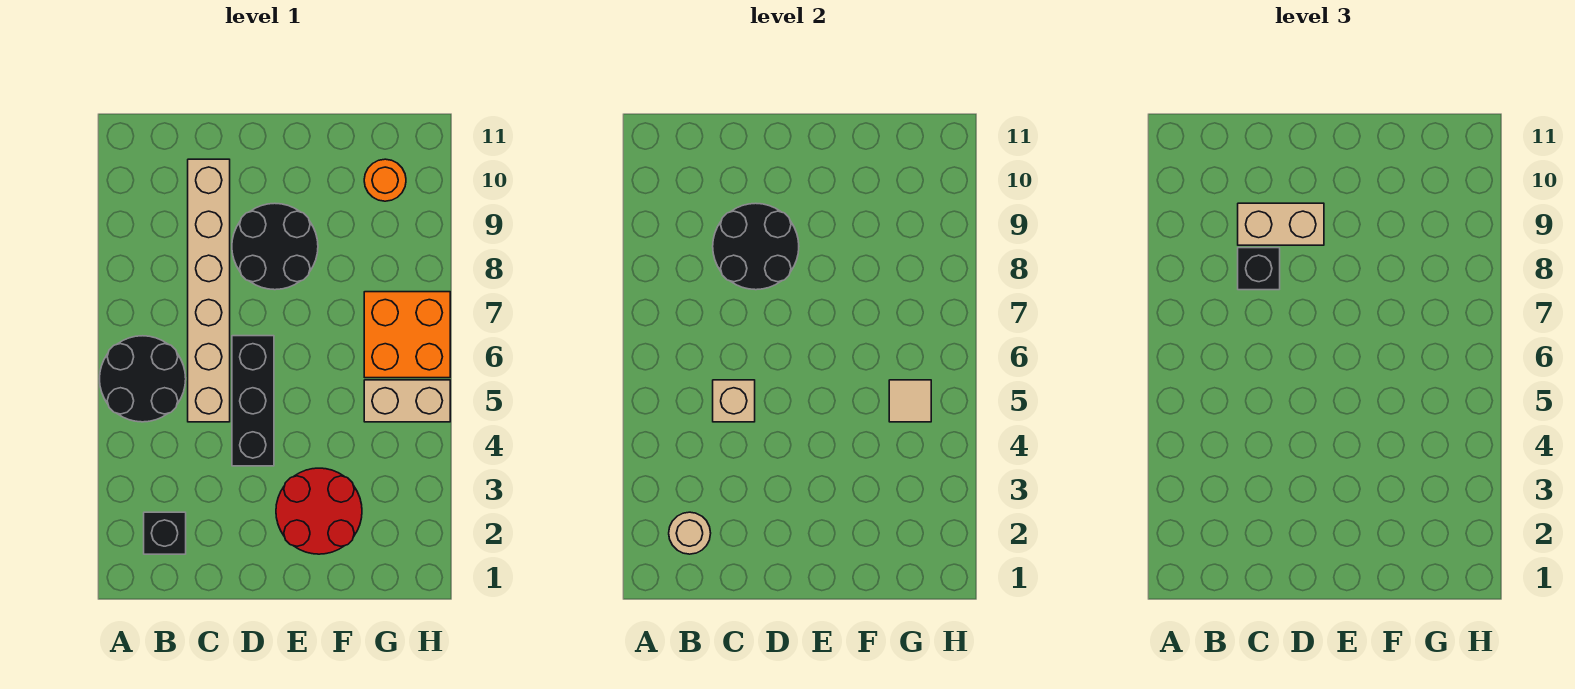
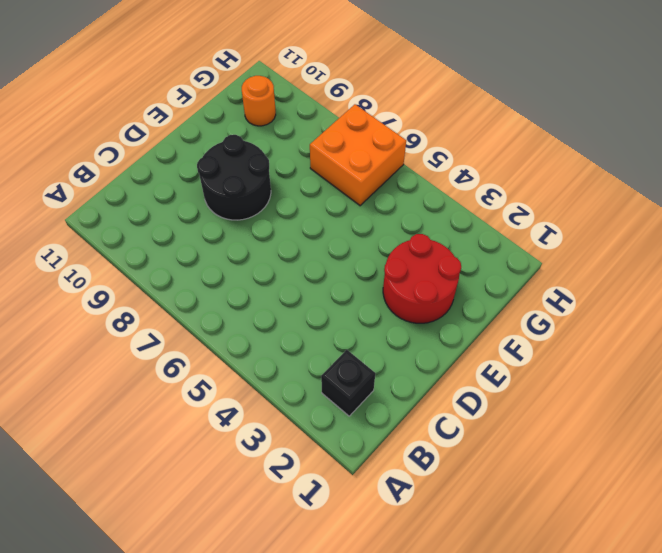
none -> black 2x2 round brick [100,336,186,422]
none -> tan 1x6 brick [188,159,230,422]
none -> black 1x3 brick [232,336,274,466]

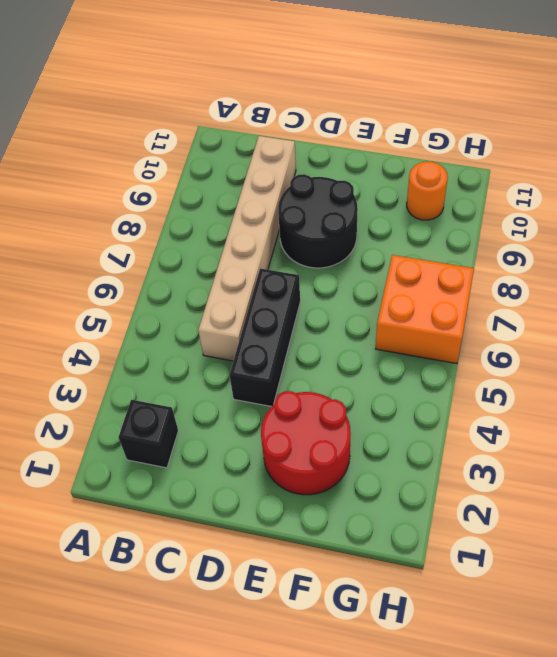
none -> black 2x2 round brick [100,336,186,422]
none -> tan 1x2 brick [364,380,450,422]
none -> tan 1x1 round brick [669,512,711,554]

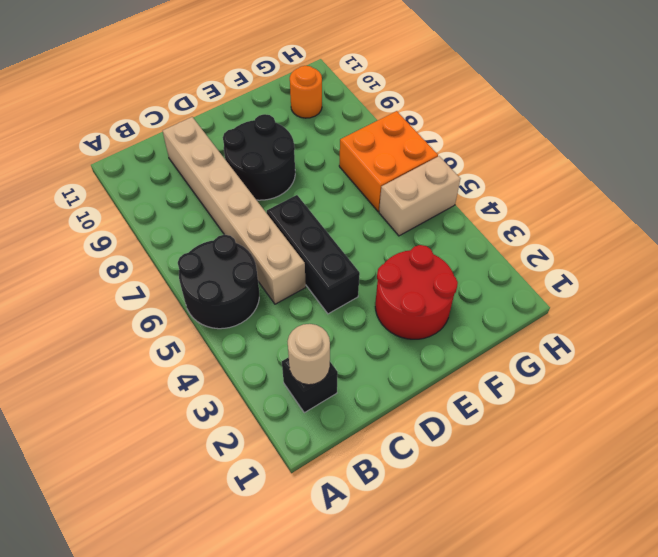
none -> tan 1x1 brick [713,380,755,422]
none -> black 2x2 round brick [713,203,799,290]
none -> tan 1x1 tile [889,380,931,422]

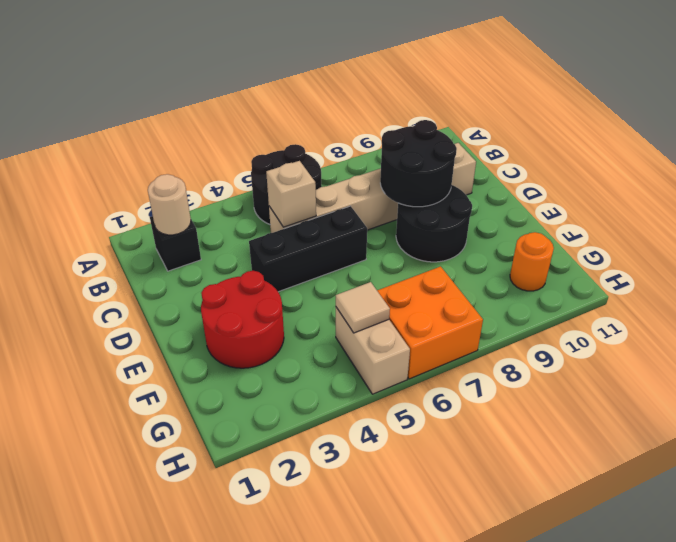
none -> black 1x1 brick [1238,248,1280,290]
none -> tan 1x2 brick [1238,203,1324,245]

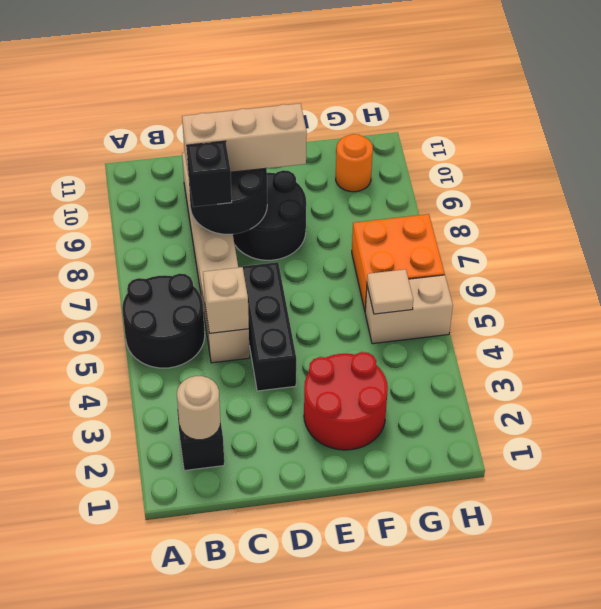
tan 1x3 brick [182,104,307,176] -> tan 1x2 brick [1238,203,1324,245]

